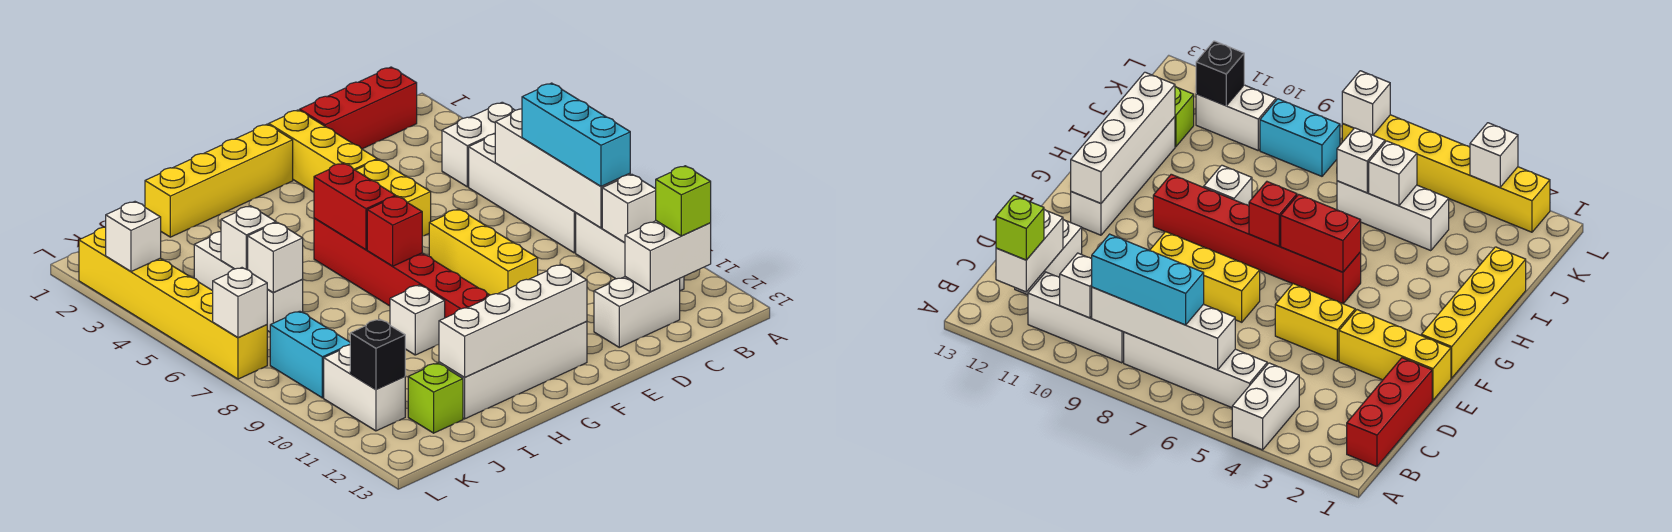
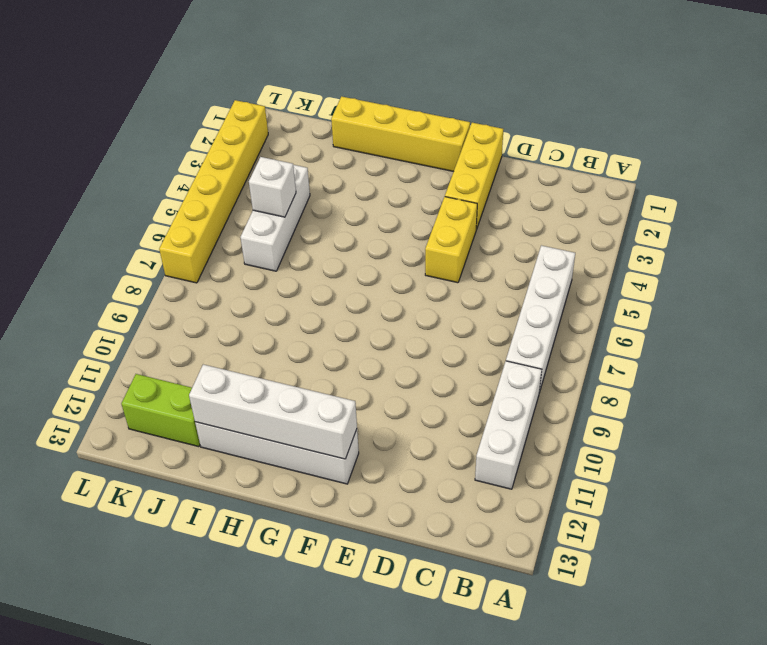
lime 1x2 brick [121,374,200,447] -> lime 1x1 brick [408,363,463,433]
none -> white 1x2 brick [442,102,515,187]
none -> red 1x3 brick [300,67,417,149]
none -> white 1x2 brick [594,277,680,347]
none -> yellow 1x3 brick [429,209,538,295]

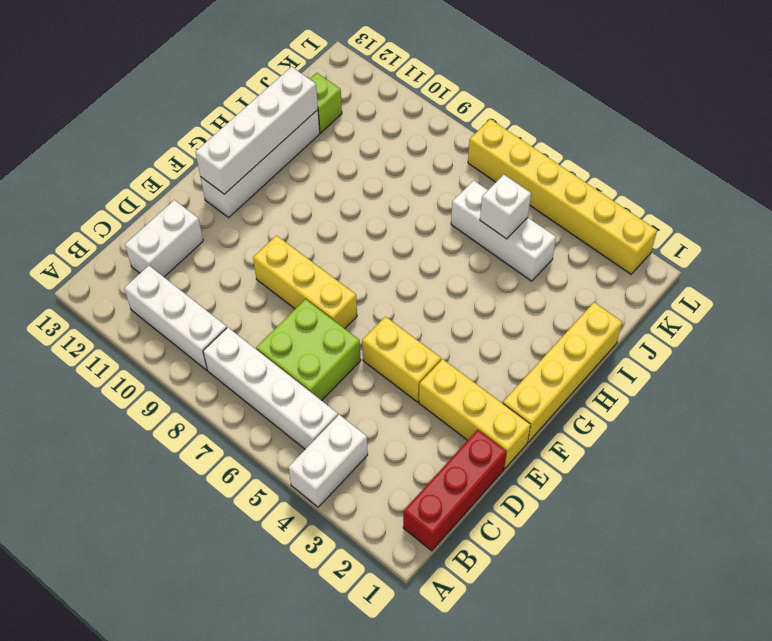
lime 2x2 brick [256,299,361,401] -> none
none -> red 1x6 brick [314,218,489,318]
none -> white 1x1 brick [390,285,445,355]
none -> cyan 1x2 brick [270,311,350,398]
none -> white 1x2 brick [324,345,405,431]

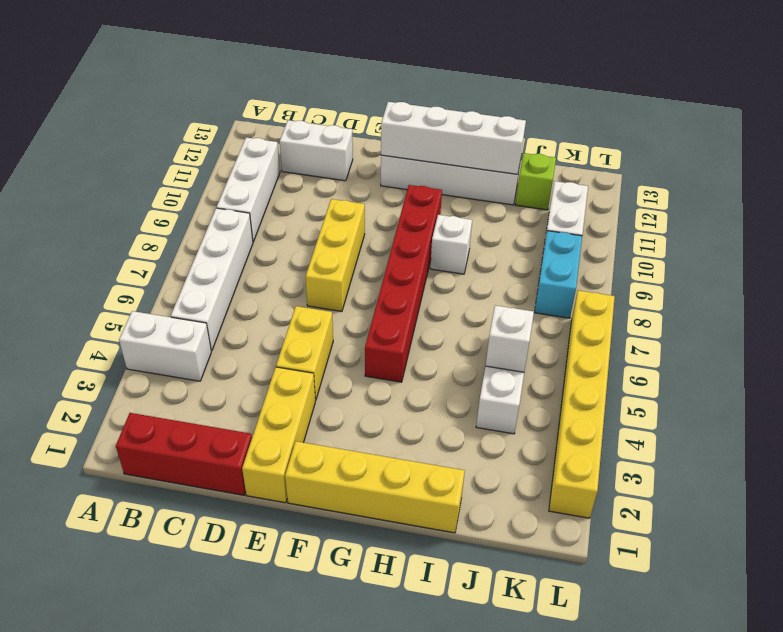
none -> white 1x4 brick [495,109,630,228]
none -> white 1x1 brick [602,174,656,243]
none -> white 1x2 brick [625,221,711,292]
none -> red 1x2 brick [314,163,396,250]

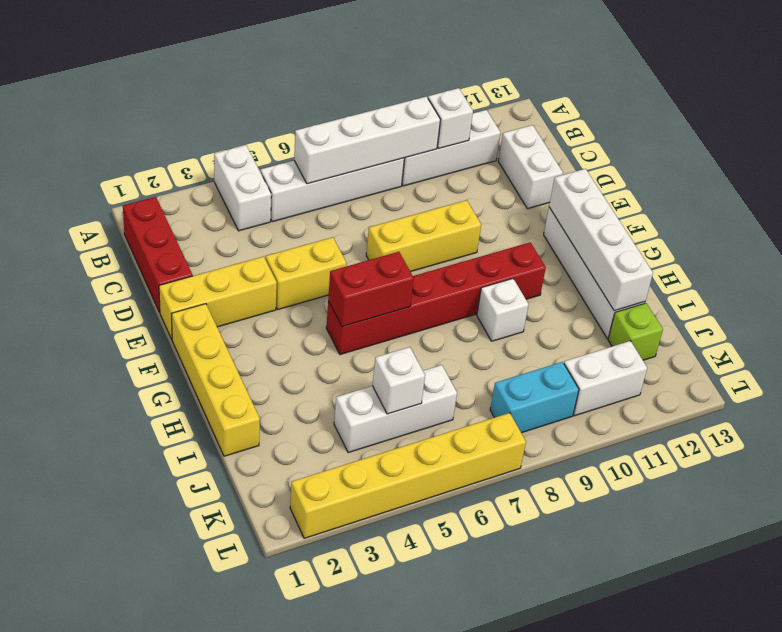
none -> white 1x2 brick [625,221,711,292]
none -> red 1x1 brick [367,196,422,266]
none -> white 1x1 brick [248,222,303,293]
none -> black 1x1 brick [350,319,405,389]

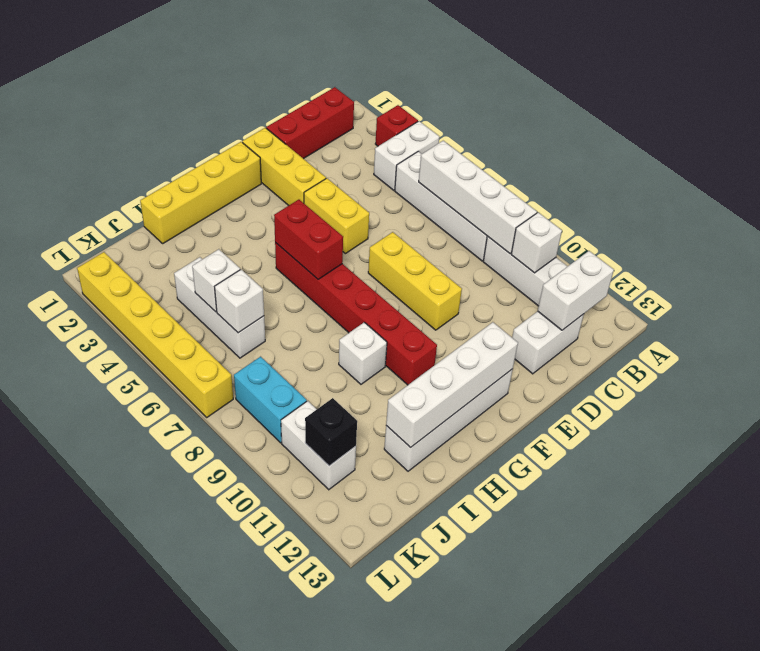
red 1x1 brick [375,105,418,146] -> red 1x1 brick moved to [367,196,422,266]
none -> lime 1x1 brick [408,363,463,433]
none -> white 1x1 brick [106,202,161,271]
none -> white 1x1 brick [213,268,268,338]
none -> cyan 1x3 brick [522,83,630,186]

